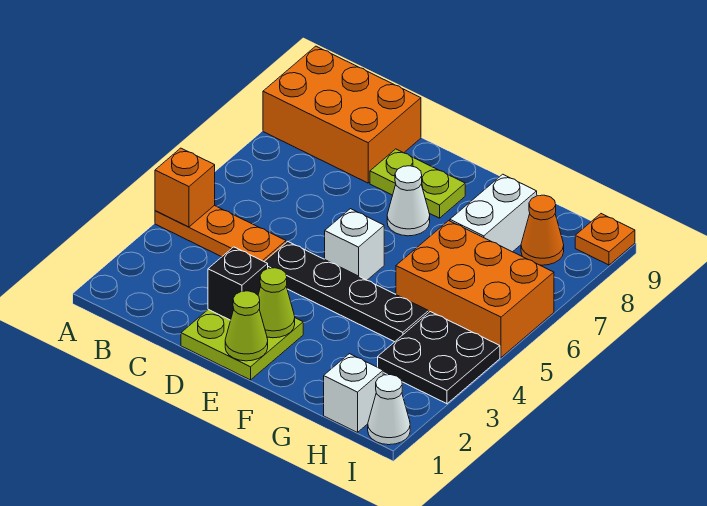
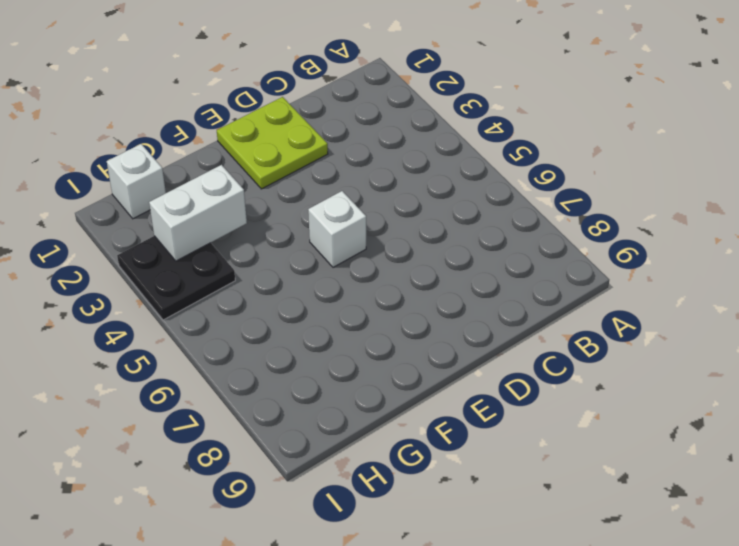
white 1x2 brick [149,165,247,261] -> white 1x2 brick turned to [450,174,537,252]
none -> orange 1x3 plate [155,205,286,261]
none -> orange 2x3 brick [263,46,421,183]
none -> black 1x4 plate [264,242,429,342]

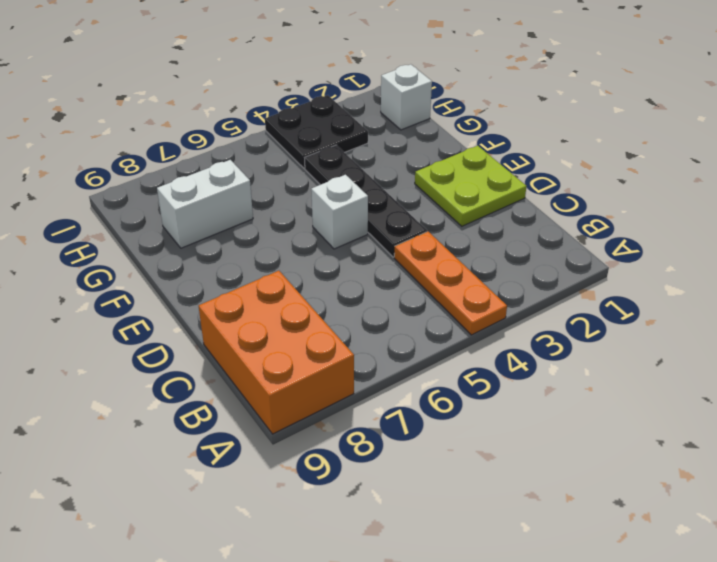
none -> lime 1x2 plate [370,149,465,218]
none -> white 1x1 cone [387,166,430,236]
none -> orange 2x3 brick [396,221,554,357]

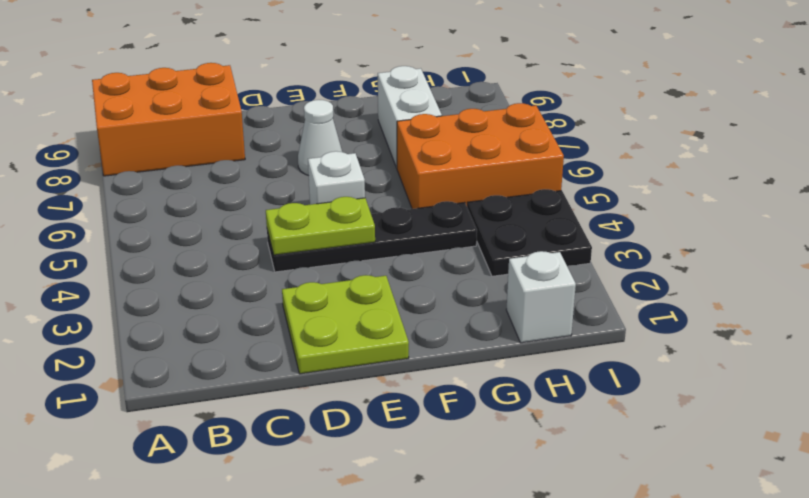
lime 1x2 plate [266,197,375,255] -> lime 1x2 plate moved to [370,149,465,218]
none -> orange 1x3 plate [155,205,286,261]
none -> orange 1x1 cone [521,195,564,265]
none -> white 1x1 cone [368,375,410,445]

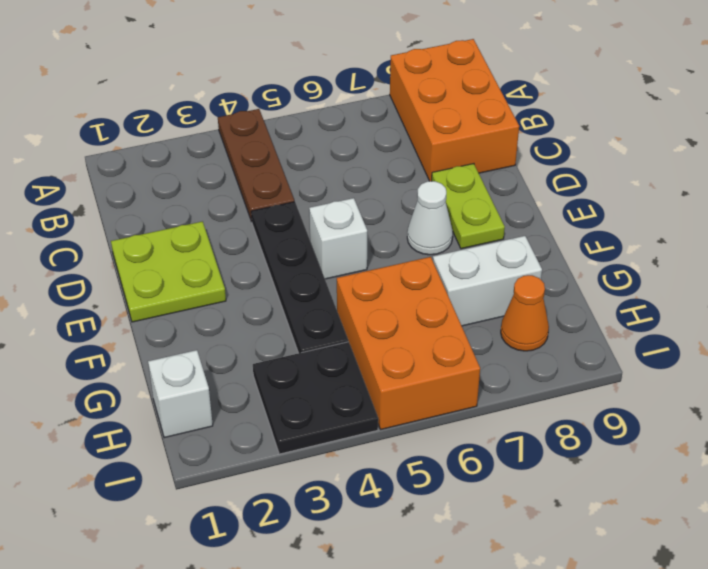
brown 1x3 plate [218,109,294,222] -> orange 1x3 plate [155,205,286,261]
none -> white 1x1 cone [368,375,410,445]
none -> orange 1x1 plate [575,214,635,265]
none -> orange 1x1 brick [155,148,215,227]

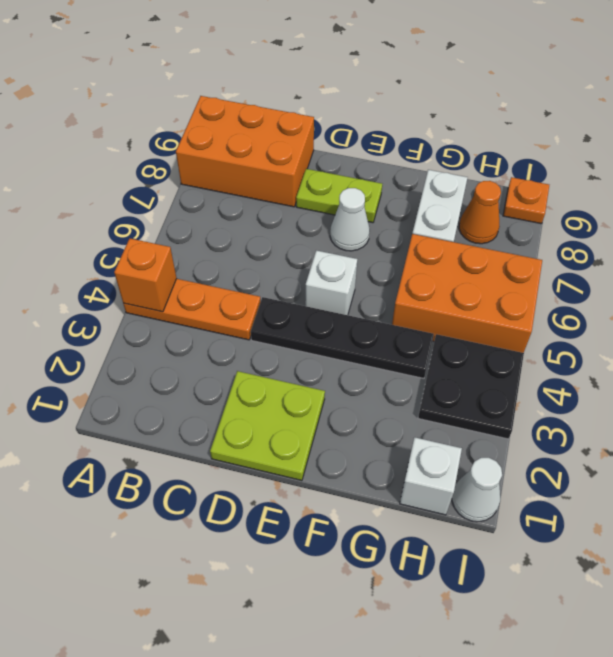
none -> black 1x1 brick [208,247,268,320]
none -> lime 1x1 cone [225,291,268,361]
none -> lime 1x1 cone [258,268,295,338]

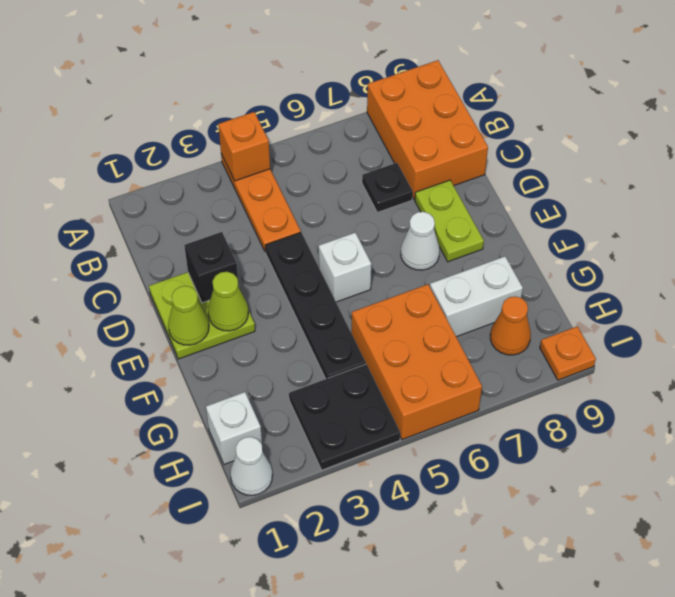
black 1x1 plate [362,163,413,212] -> none

